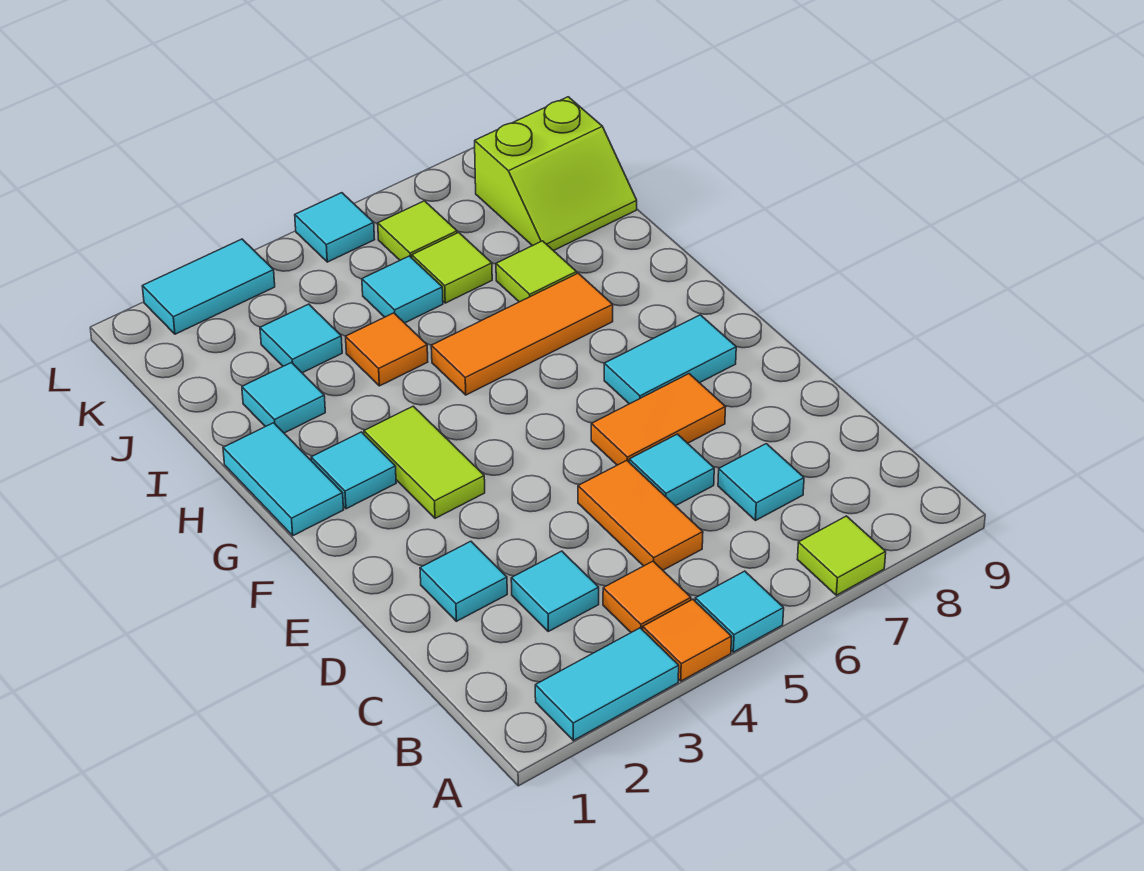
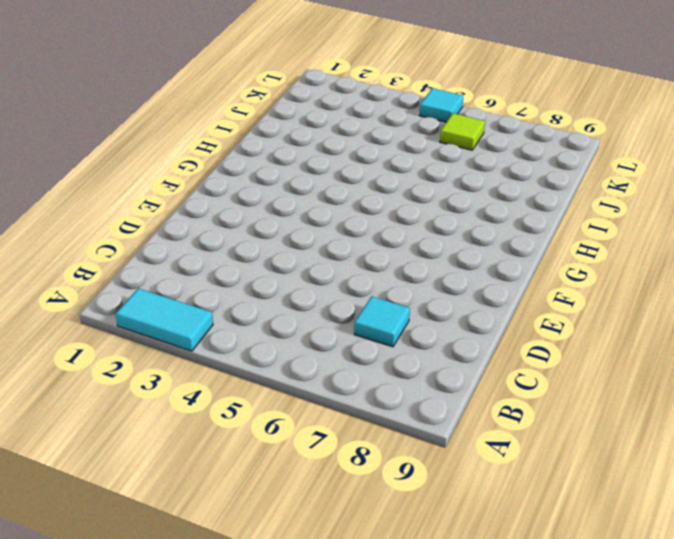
none -> orange 1x1 tile [643,599,732,681]
none -> cyan 1x1 tile [695,571,784,652]
none -> lime 1x1 tile [797,516,886,595]

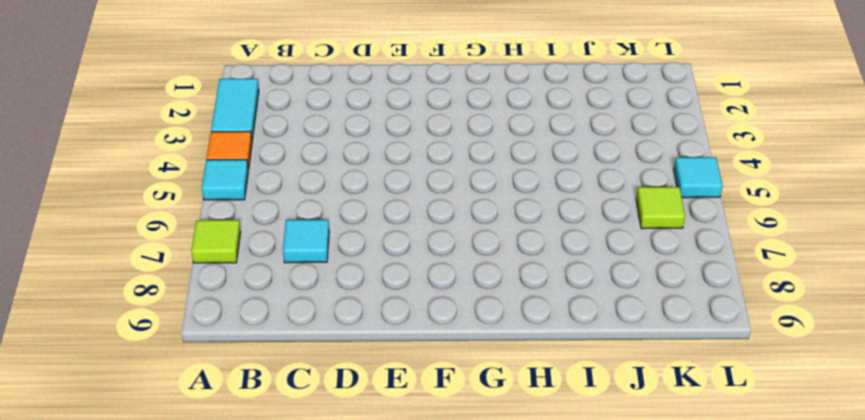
none -> orange 1x1 tile [603,561,691,632]
none -> cyan 1x1 tile [511,551,599,631]
none -> orange 1x2 tile [578,460,703,570]

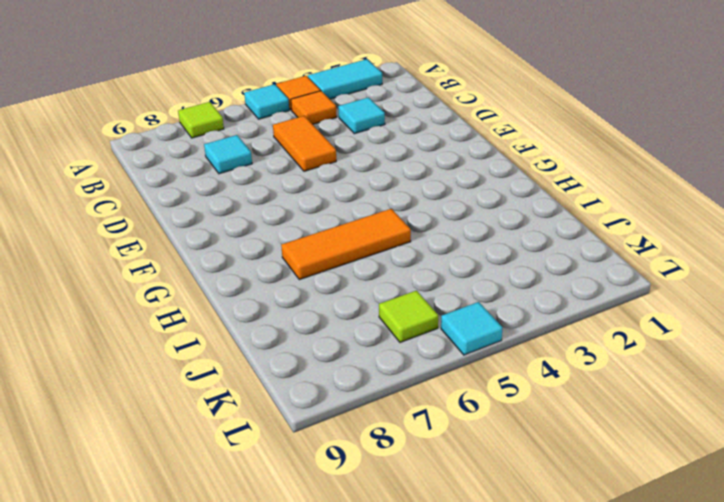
none -> cyan 1x1 tile [420,541,507,621]
none -> cyan 1x1 tile [629,434,714,506]
none -> orange 1x2 tile [591,374,725,465]

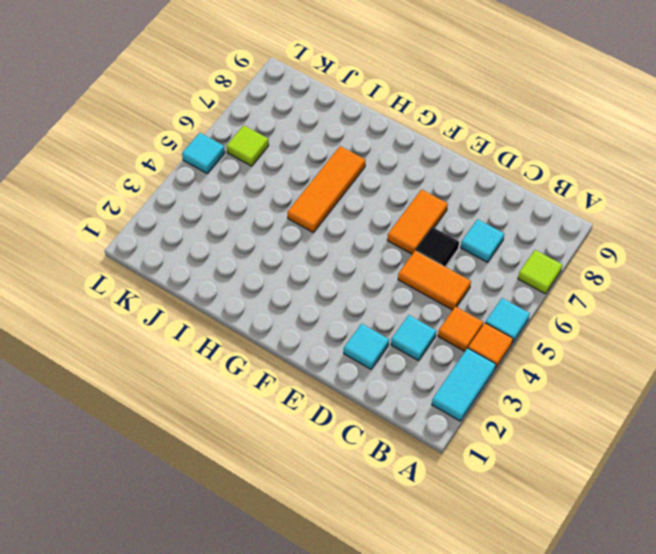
black 1x1 tile [416,227,459,266] -> cyan 1x1 tile [629,434,714,506]
none -> lime 1x2 tile [364,406,485,518]
none -> cyan 1x2 tile [604,315,736,404]
none -> cyan 1x2 tile [223,423,343,536]

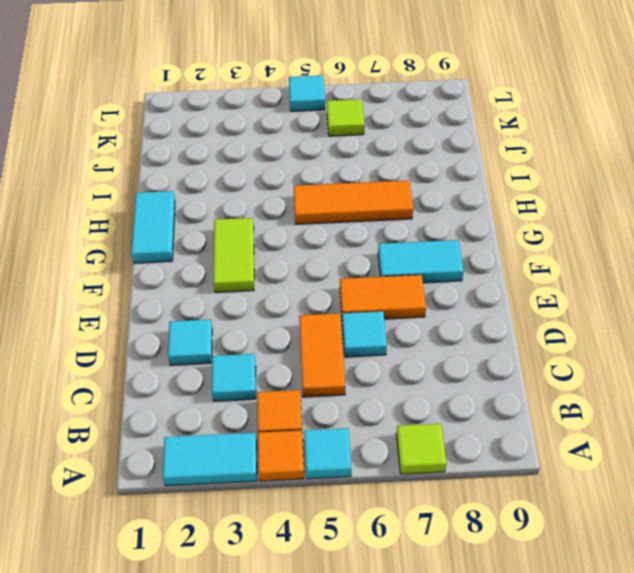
none -> cyan 1x1 tile [718,444,804,520]
none -> cyan 1x1 tile [311,432,396,509]
none -> cyan 1x1 tile [242,363,325,433]

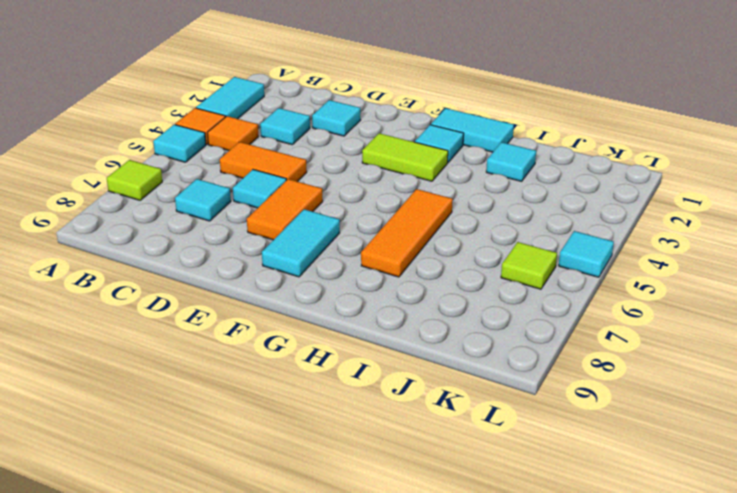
none -> orange 1x1 tile [346,313,428,386]
none -> lime 1x1 tile [496,241,577,302]
none -> cyan 1x1 tile [260,304,342,373]

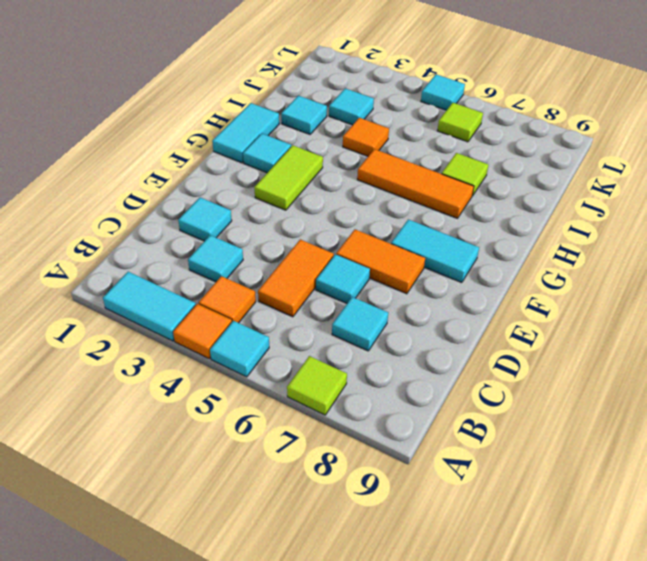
none -> cyan 1x1 tile [362,256,443,323]
none -> lime 1x1 tile [412,233,492,303]
none -> lime 2x2 slope [475,97,637,251]

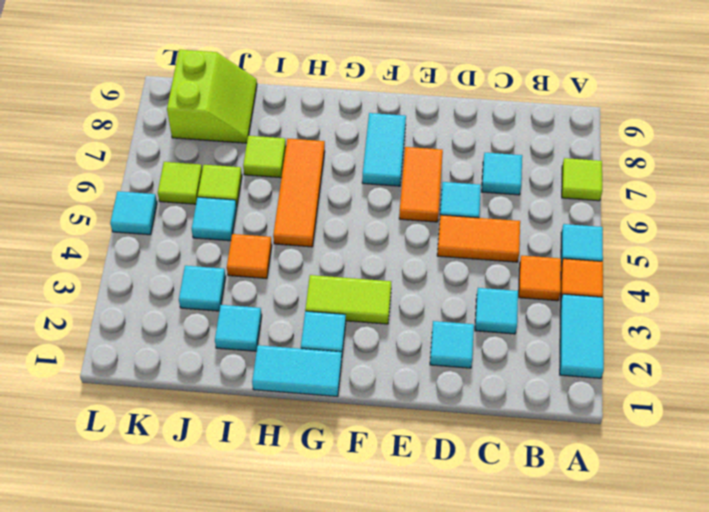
none -> cyan 1x2 tile [142,239,275,334]

